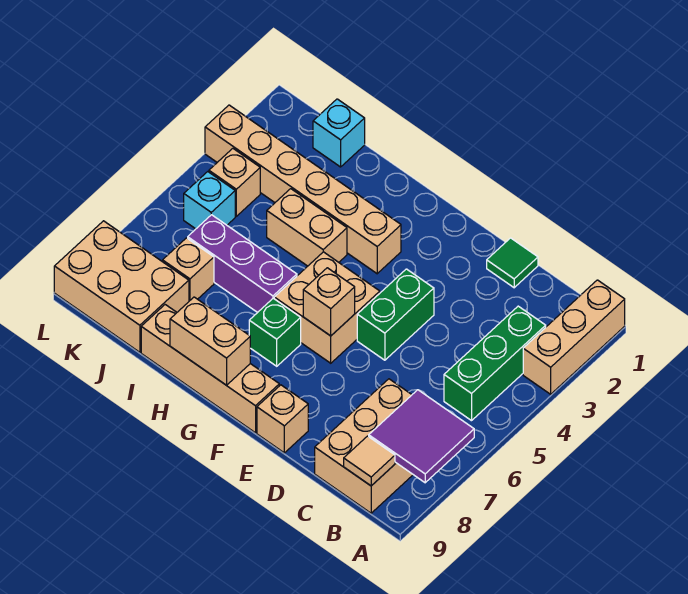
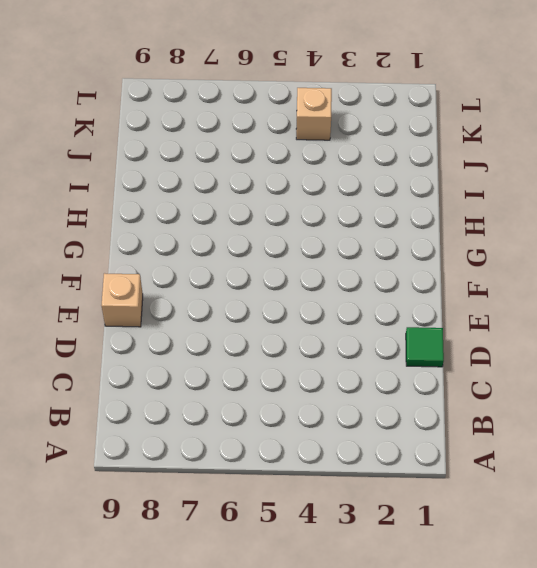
none -> tan 1x3 brick [523,280,625,394]
none -> green 1x3 brick [444,306,546,421]
none -> tan 2x3 brick [315,379,413,513]

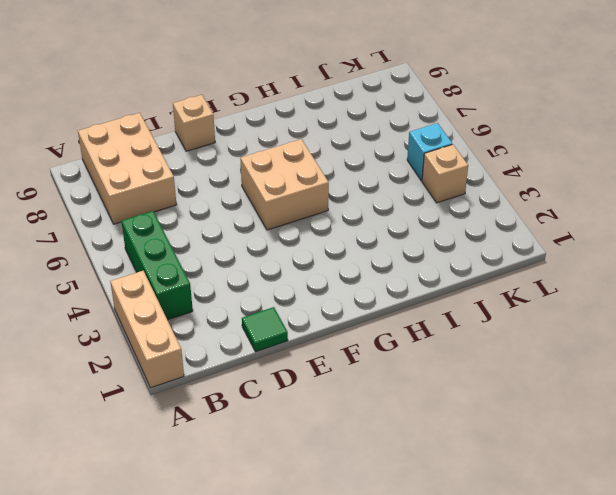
none -> green 1x2 brick [357,269,434,360]
none -> tan 1x4 brick [141,305,279,433]
none -> tan 1x6 brick [205,105,401,274]

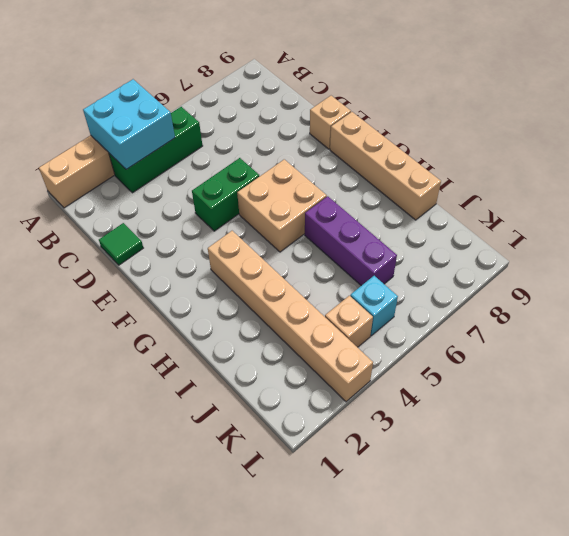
cyan 2x2 brick [83,79,175,169] -> none
none -> tan 2x3 brick [315,379,413,513]
none -> green 1x1 brick [249,298,301,366]
none -> tan 1x2 brick [267,189,347,266]

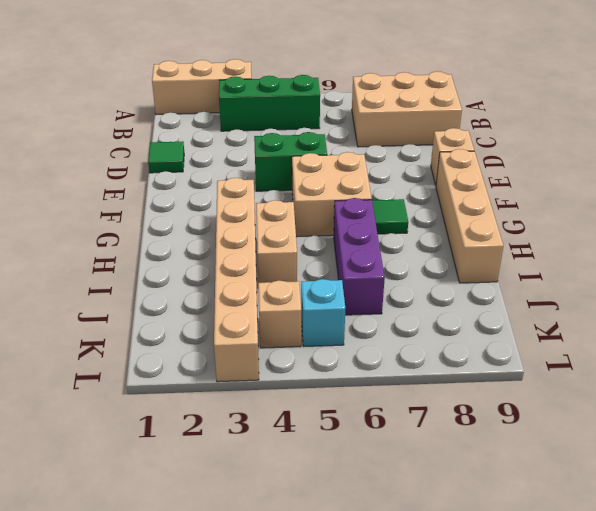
green 1x1 tile [372,199,408,234] -> green 1x1 brick [249,298,301,366]
none -> cyan 1x1 brick [313,99,365,167]
none -> tan 1x1 brick [163,238,214,301]
none -> tan 2x3 brick [54,221,189,352]

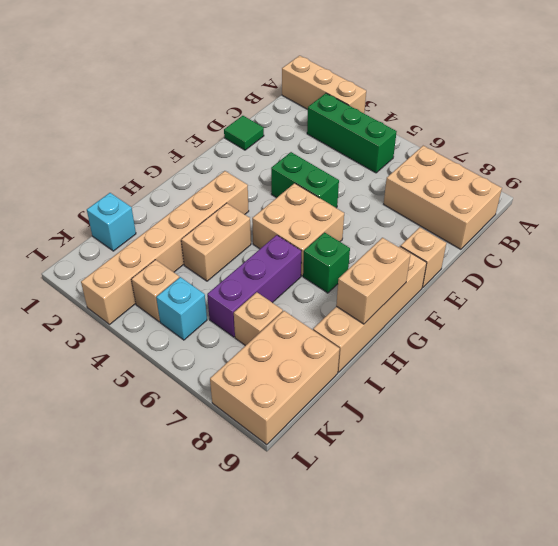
none -> purple 2x2 tile [369,390,474,483]
none -> tan 1x1 tile [344,436,395,486]
none -> tan 1x1 brick [303,268,355,336]

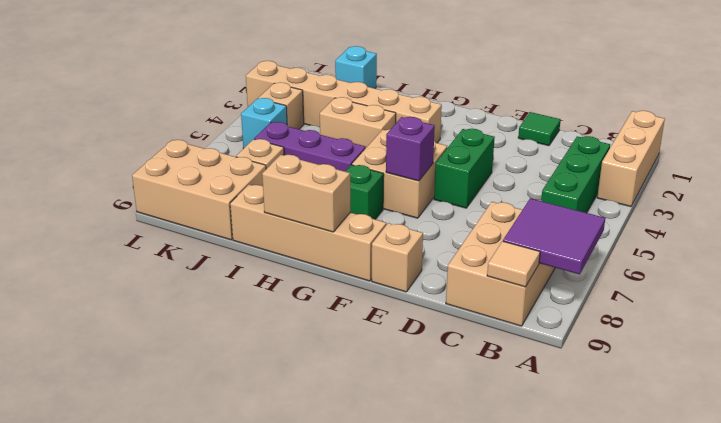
purple 1x1 brick [386,117,435,181] -> tan 1x1 brick [303,268,355,336]

